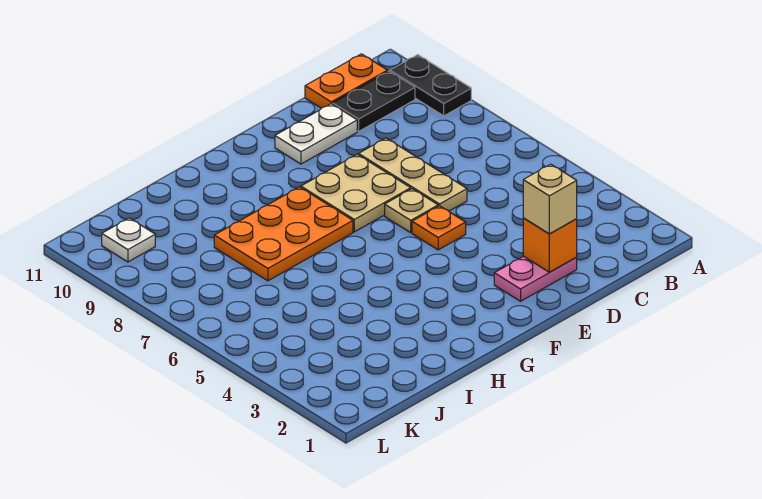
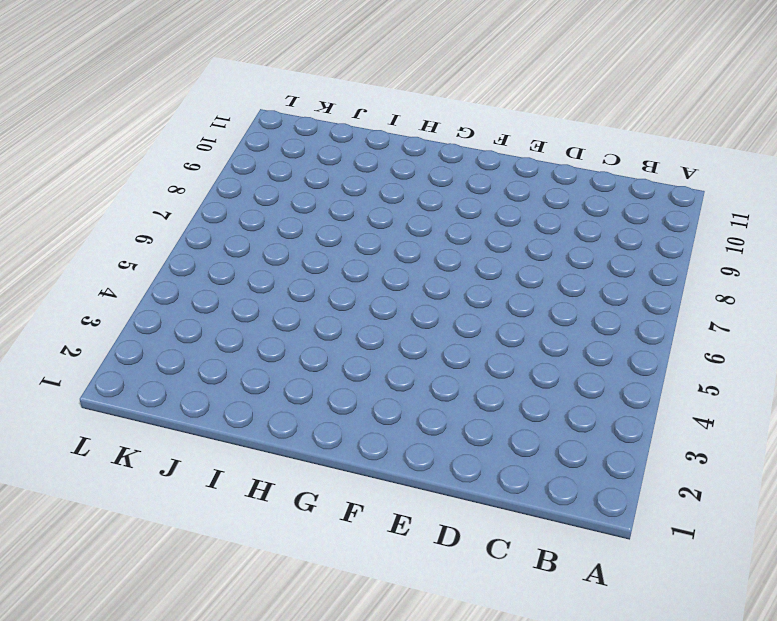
none -> black 1x2 plate [390,55,471,116]
none -> black 1x2 plate [333,71,415,131]
none -> orange 1x2 plate [305,54,388,108]

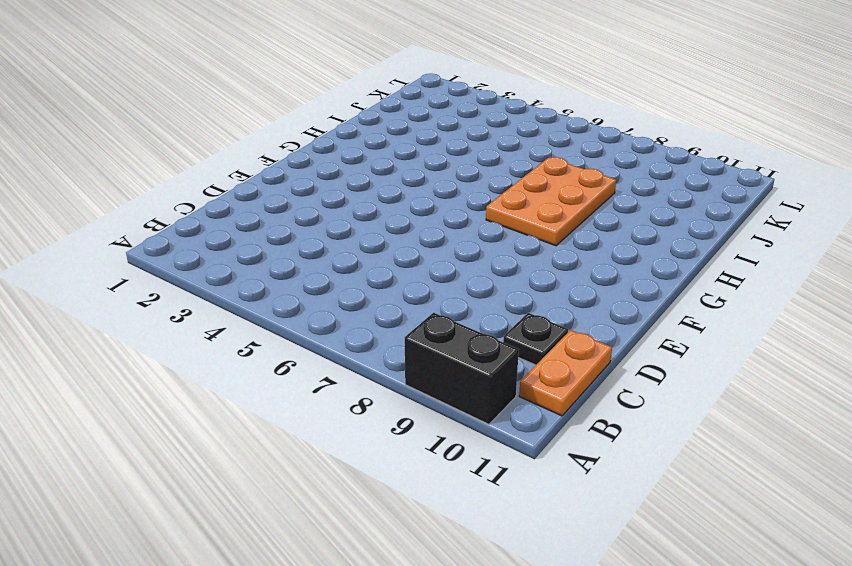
black 1x2 brick [405,313,519,424] -> black 1x2 plate [390,55,471,116]
black 1x1 plate [503,313,568,365] -> black 1x2 plate [333,71,415,131]
none -> pink 1x2 plate [494,256,577,301]
none -> tan 1x3 plate [359,138,467,211]
none -> white 1x2 plate [275,104,357,164]

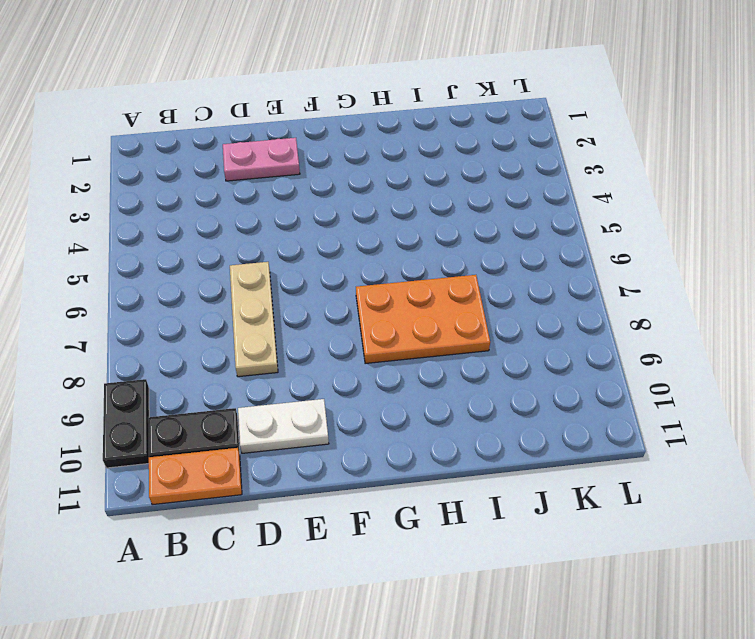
none -> orange 1x1 plate [412,206,466,250]
none -> tan 1x1 plate [385,189,438,233]
none -> tan 2x2 plate [301,154,411,232]

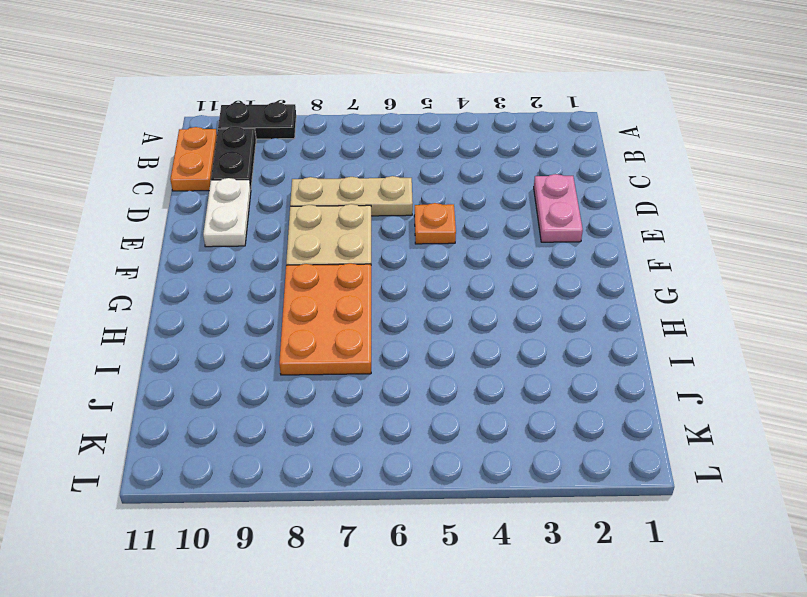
none -> tan 1x1 plate [385,189,438,233]
none -> white 1x1 plate [102,218,155,262]
none -> orange 1x1 brick [523,218,577,272]

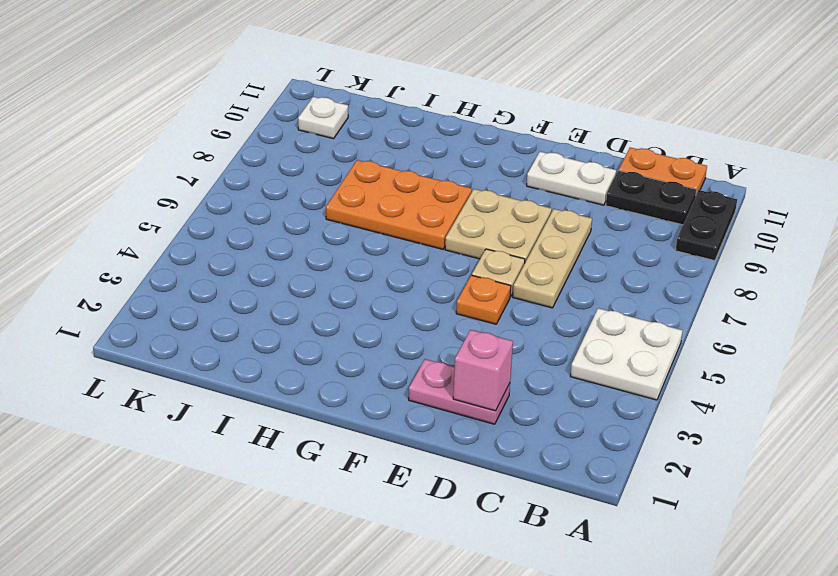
white 2x2 plate [570,308,683,400] -> none
pink 1x1 brick [453,330,513,411] -> orange 1x1 brick [523,218,577,272]
none -> tan 1x1 brick [523,164,577,234]

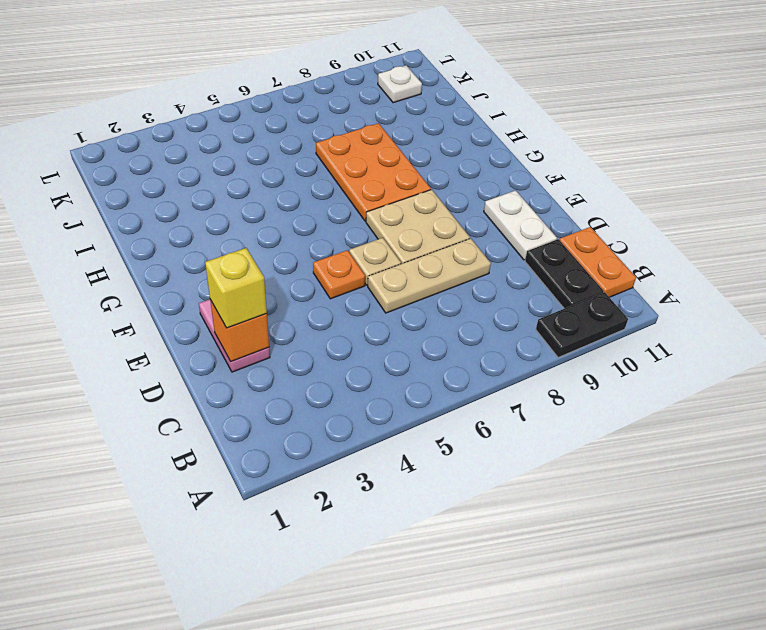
yellow 1x1 brick [205,248,267,328] -> tan 1x1 brick [523,164,577,234]

